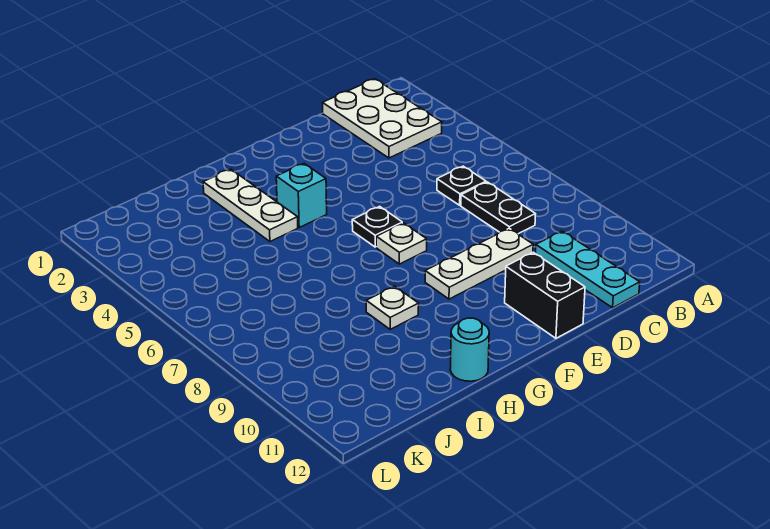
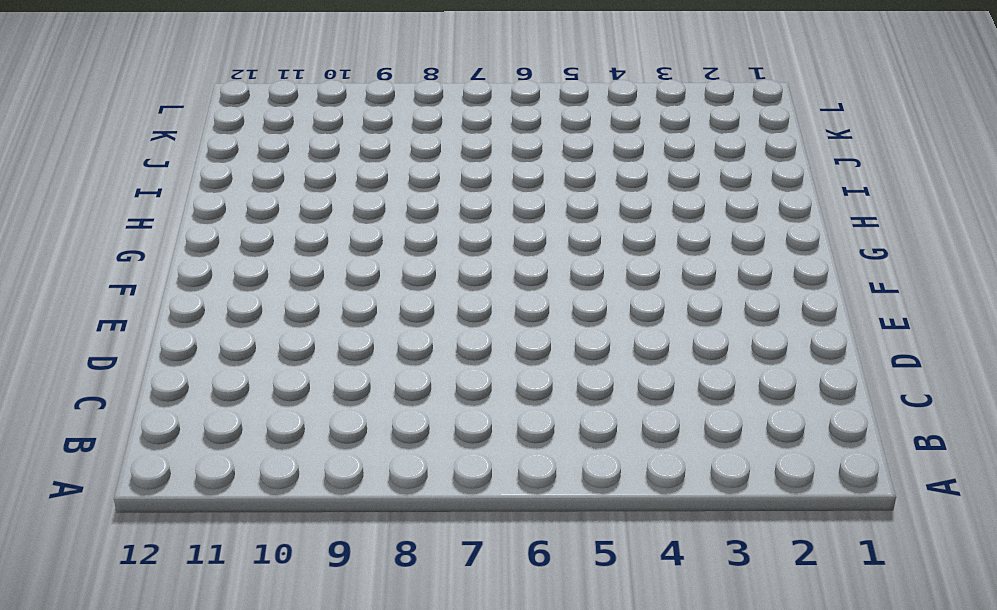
none -> white 2x3 plate [323,79,442,158]
none -> black 1x1 plate [437,166,486,205]
none -> black 1x2 plate [461,182,536,234]

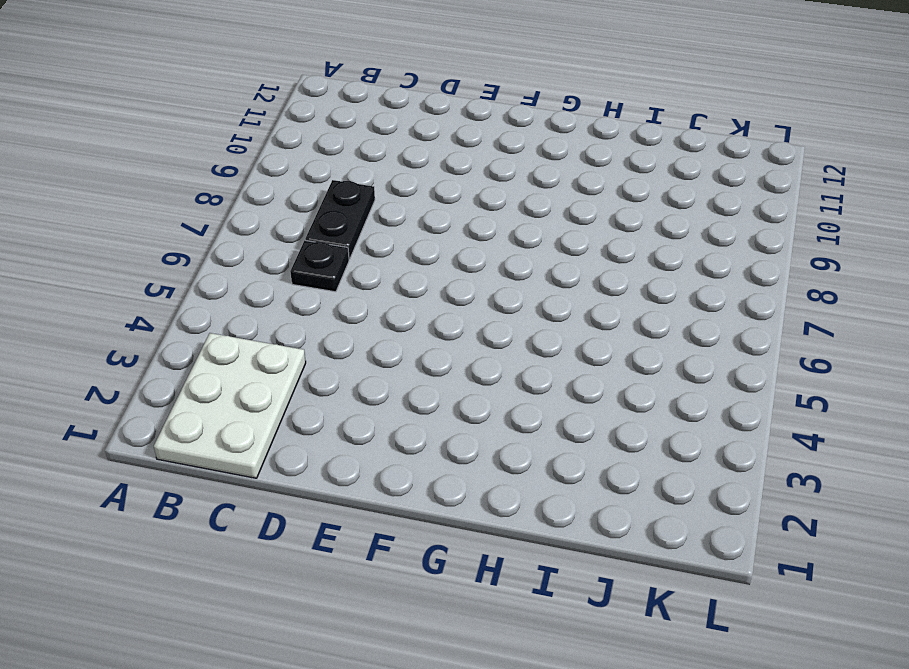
none -> cyan 1x3 plate [535,231,640,308]
none -> white 1x3 plate [425,228,533,299]
none -> black 1x2 brick [505,252,585,338]

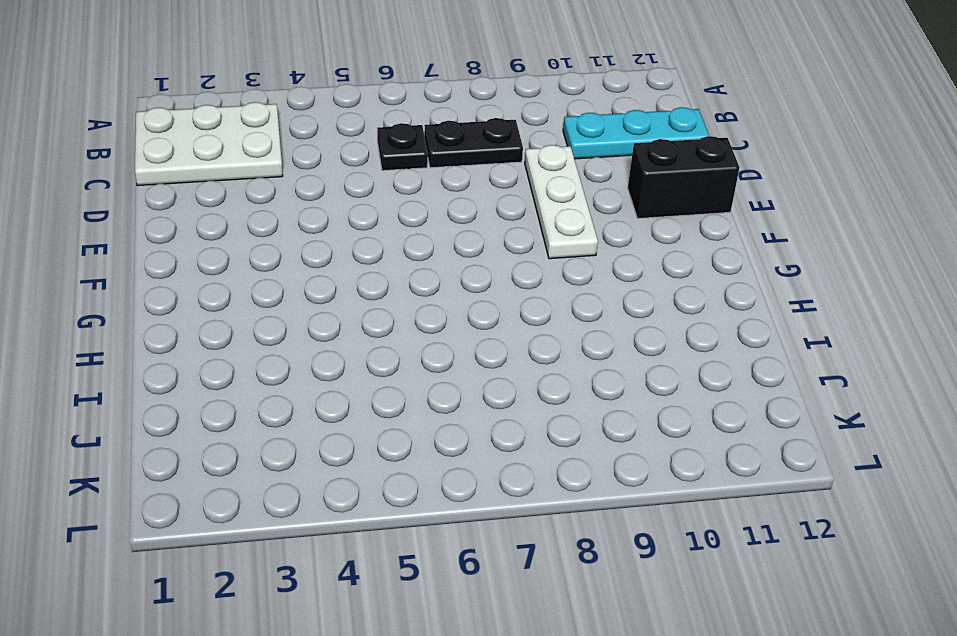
none -> black 1x1 plate [352,206,402,247]
none -> white 1x1 plate [376,223,427,264]
none -> cyan 1x1 brick [276,164,327,227]

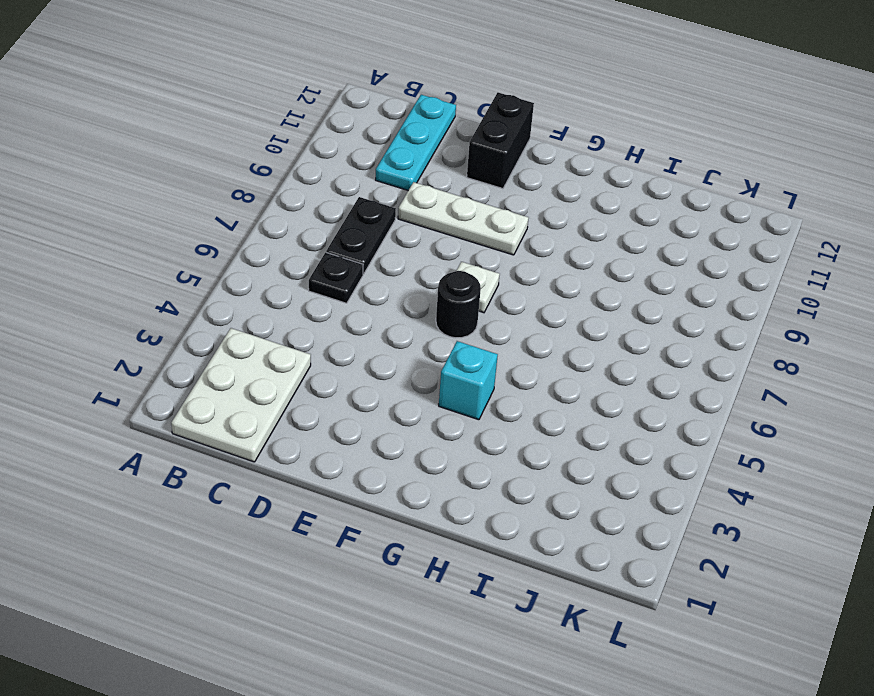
black 1x1 round brick [436,271,481,338] -> black 1x1 plate [352,206,402,247]
none -> white 1x3 plate [203,169,298,241]
none -> white 1x1 plate [366,286,419,329]
none -> cyan 1x1 round brick [450,318,489,381]

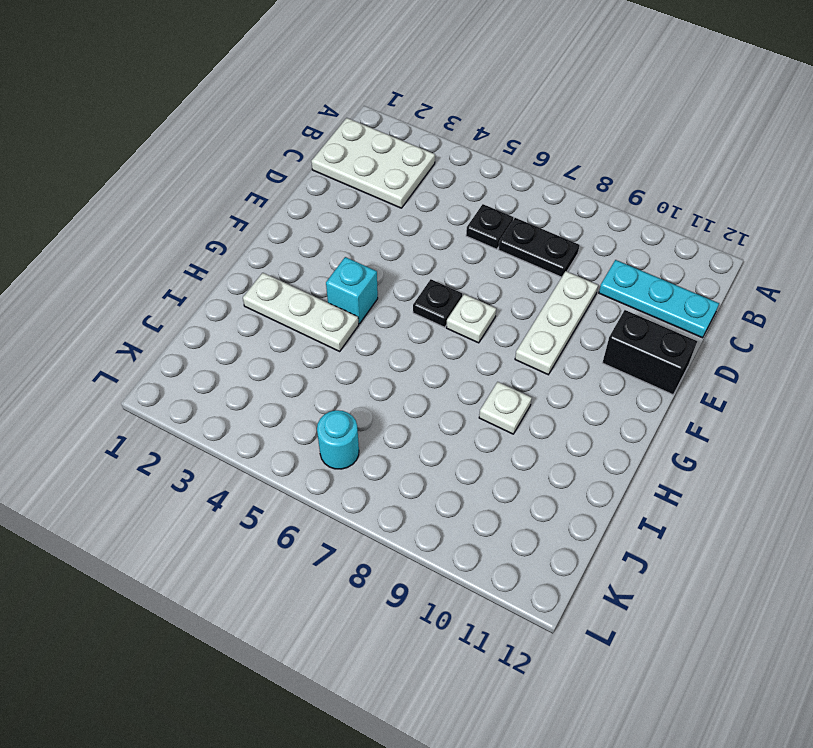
cyan 1x1 round brick [317,410,359,469] -> cyan 1x1 round brick moved to [450,318,489,381]

